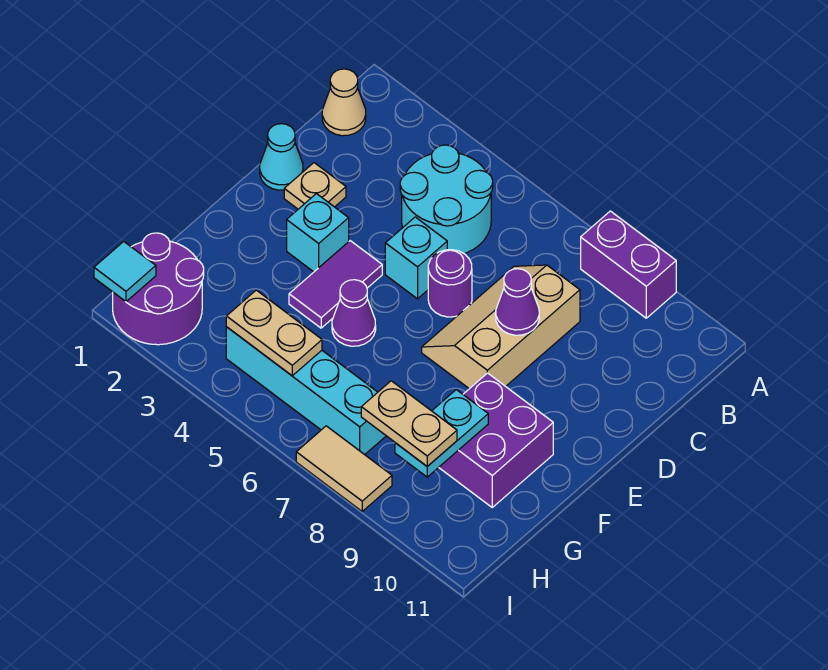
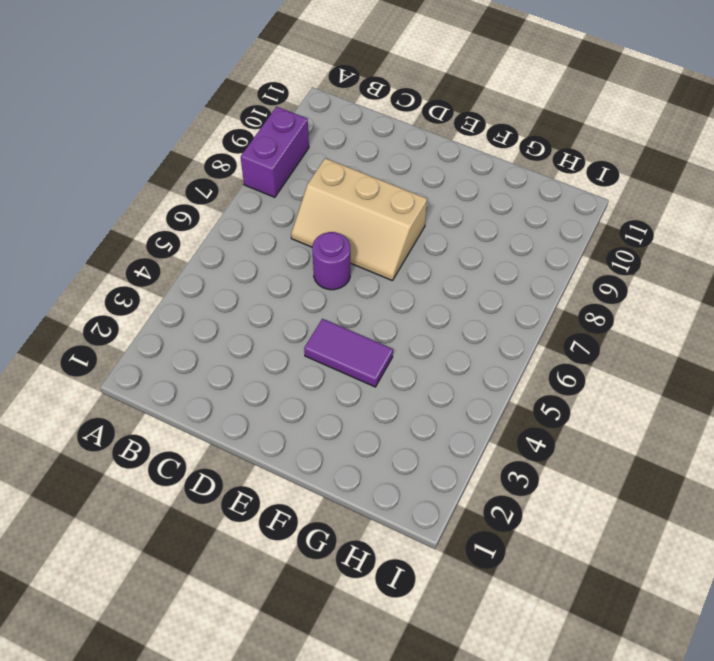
none -> tan 1x1 cone [322,69,366,136]
none -> cyan 2x2 round brick [400,145,493,254]
none -> cyan 1x1 cone [260,124,303,190]

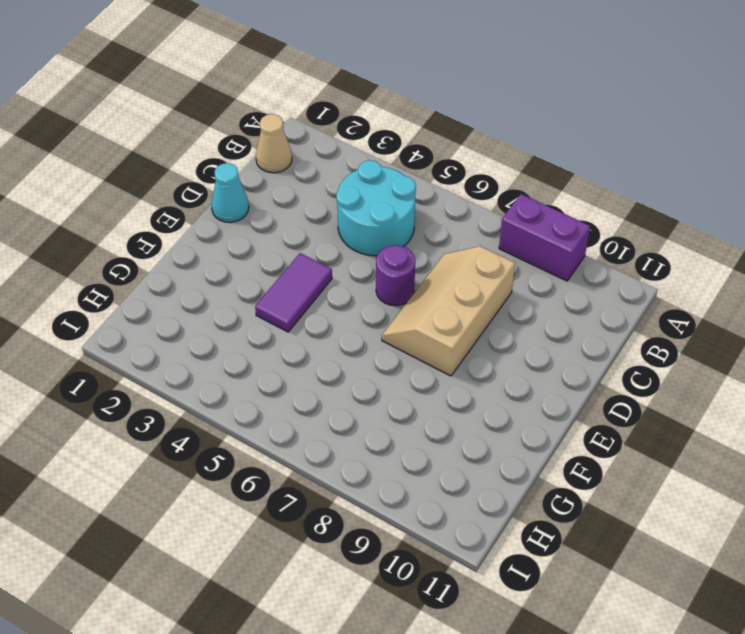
none -> tan 1x1 plate [284,163,346,209]
none -> cyan 1x1 brick [385,217,447,299]
none -> cyan 1x1 brick [287,194,349,272]

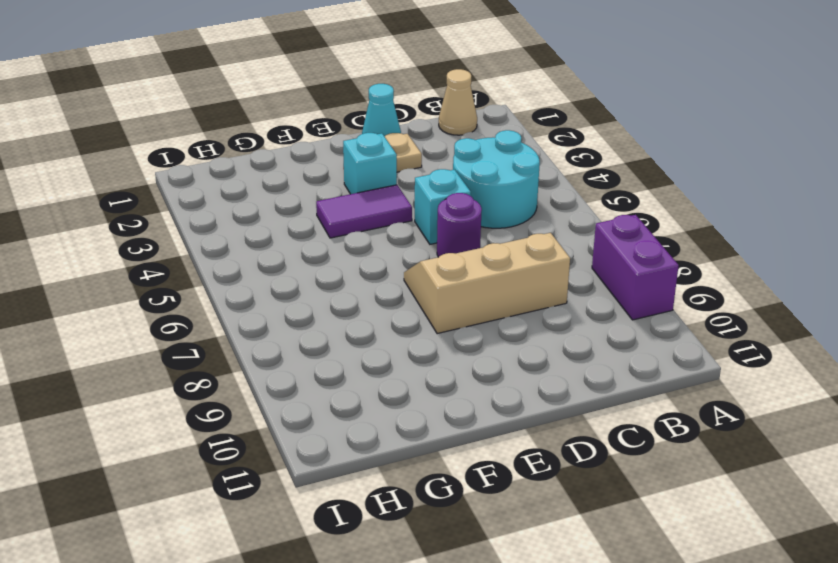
none -> purple 1x1 cone [332,280,376,346]
none -> purple 2x2 brick [439,373,553,507]
none -> purple 2x2 round brick [113,233,204,345]

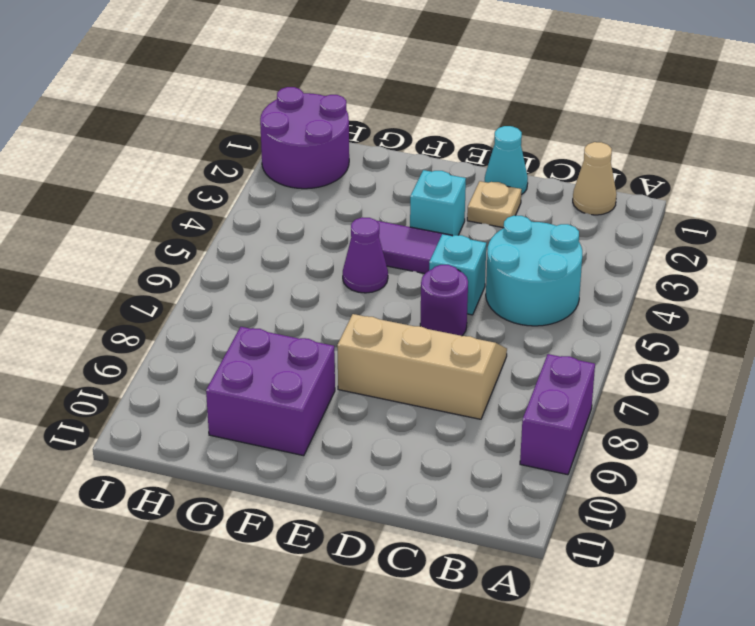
none -> cyan 1x4 brick [226,327,386,455]
none -> tan 1x2 tile [296,426,392,511]
none -> purple 1x1 cone [496,269,539,335]

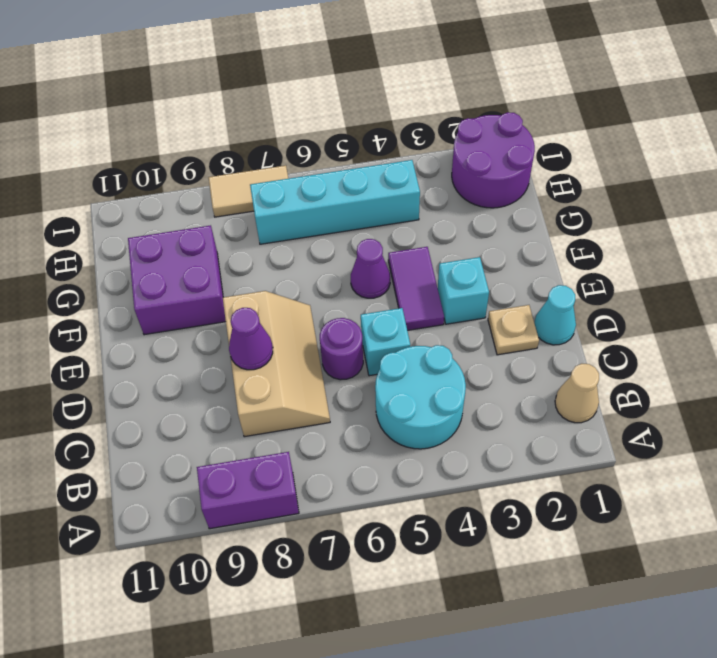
none -> cyan 1x2 plate [395,390,488,477]
none -> tan 1x2 plate [226,290,322,376]
none -> cyan 1x1 tile [94,241,156,302]

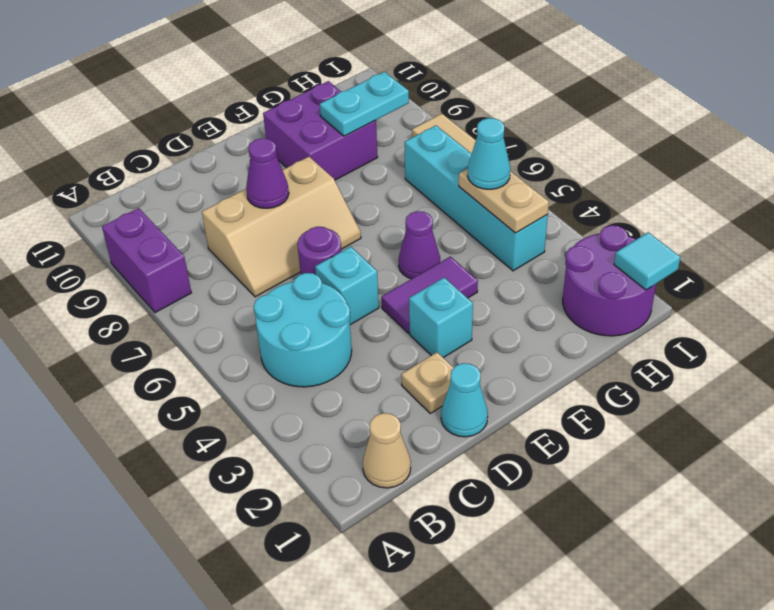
cyan 1x1 cone [468,118,510,189] -> none
none -> tan 1x2 plate [361,381,457,466]

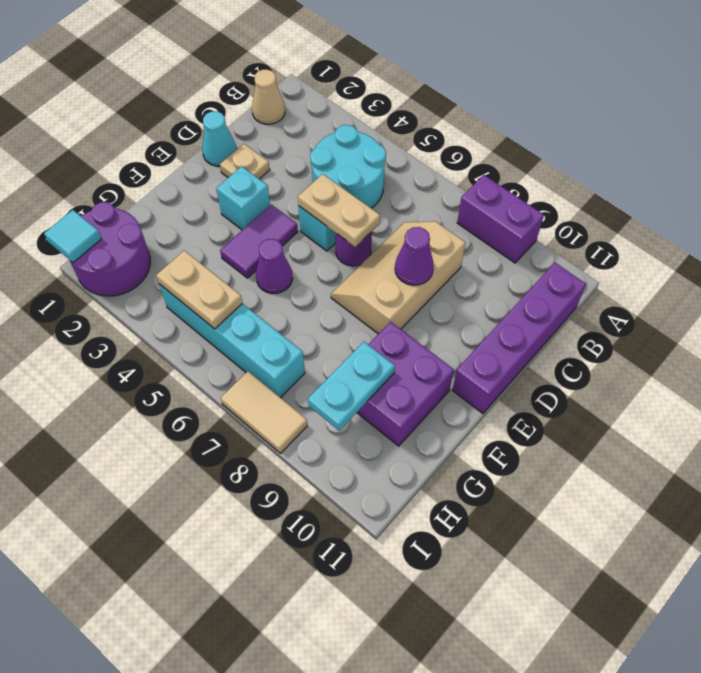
purple 1x4 brick [452,263,586,414] -> none
tan 1x2 plate [298,174,380,247] -> tan 1x2 plate moved to [361,381,457,466]

